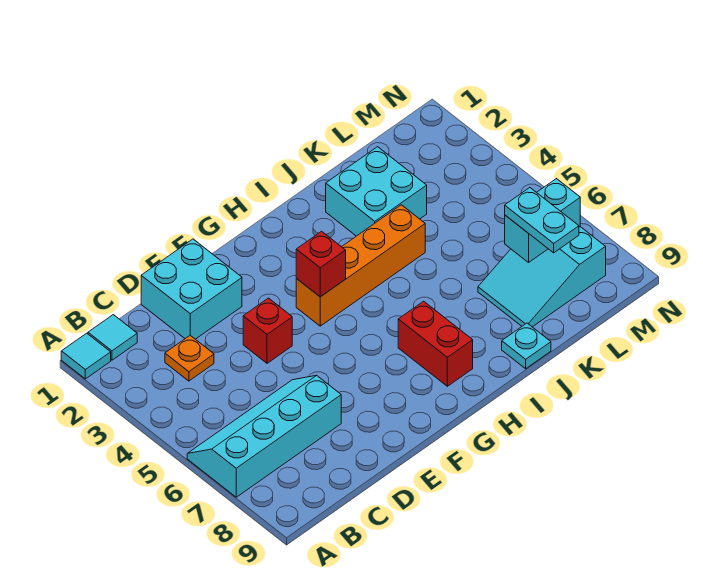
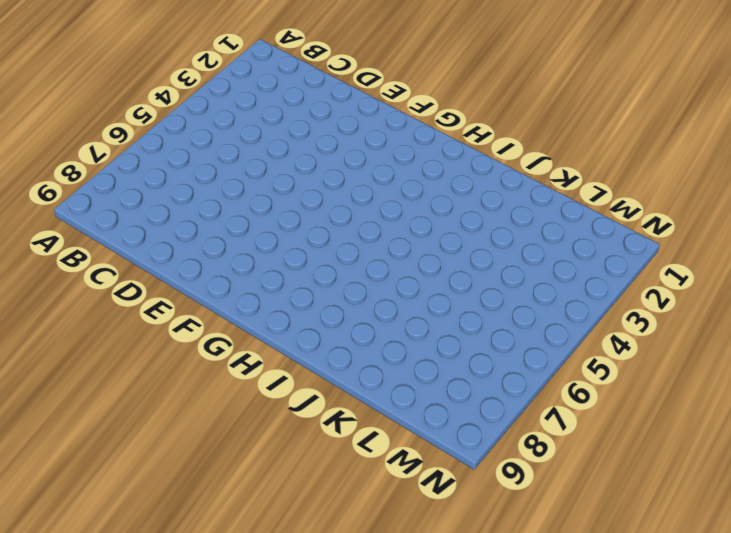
none -> cyan 1x1 tile [61,333,111,379]
none -> cyan 2x4 slope [187,375,341,497]
none -> cyan 1x1 tile [88,315,137,360]

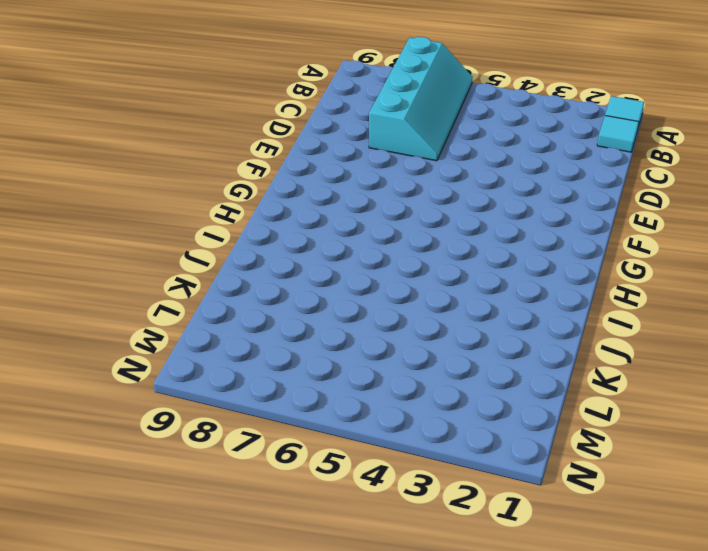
none -> orange 1x1 plate [165,335,214,381]
none -> cyan 2x2 brick [141,239,242,339]
none -> red 1x1 brick [243,298,292,363]

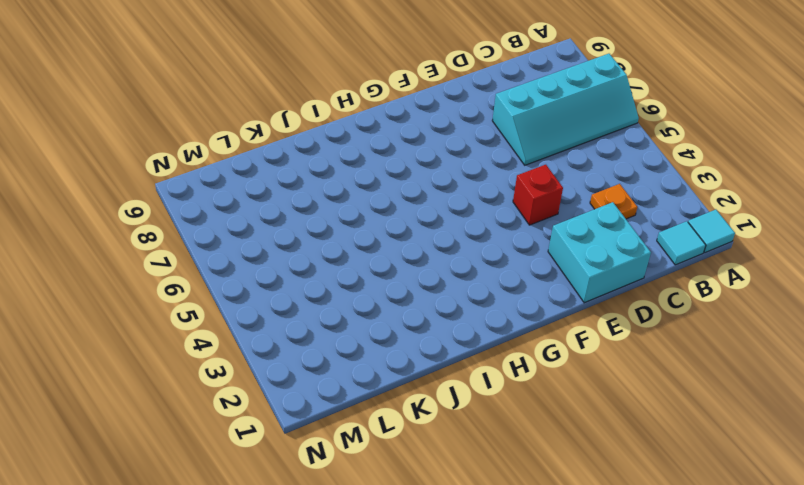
none -> orange 1x4 brick [296,205,425,326]
none -> red 1x2 brick [398,301,473,386]
none -> cyan 2x2 brick [326,147,427,236]

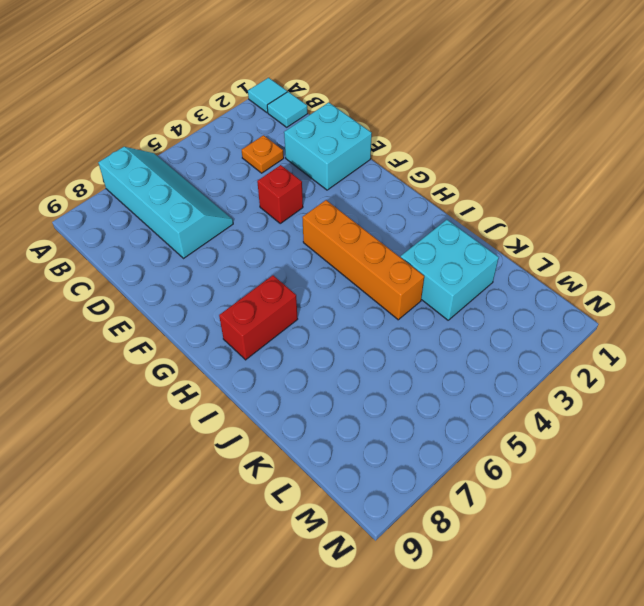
none -> cyan 1x1 plate [502,323,551,369]
none -> cyan 2x3 slope [478,227,606,327]
none -> red 1x1 brick [296,231,346,297]

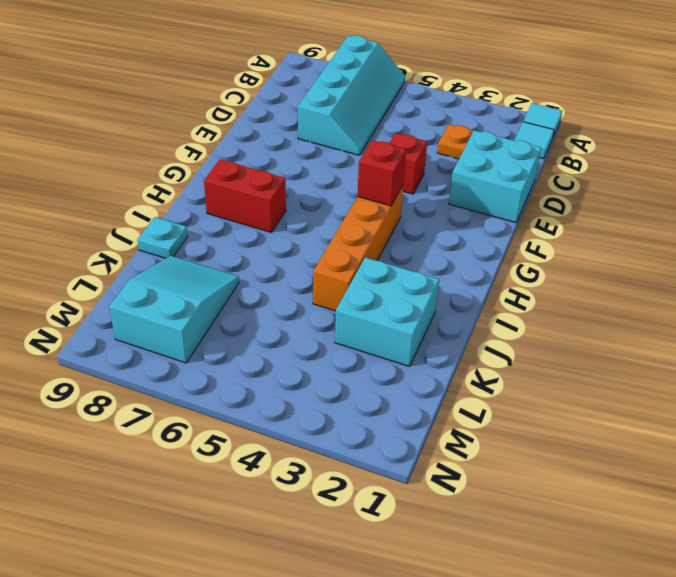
none -> cyan 1x2 brick [505,179,580,262]
none -> cyan 1x2 plate [505,188,579,253]

